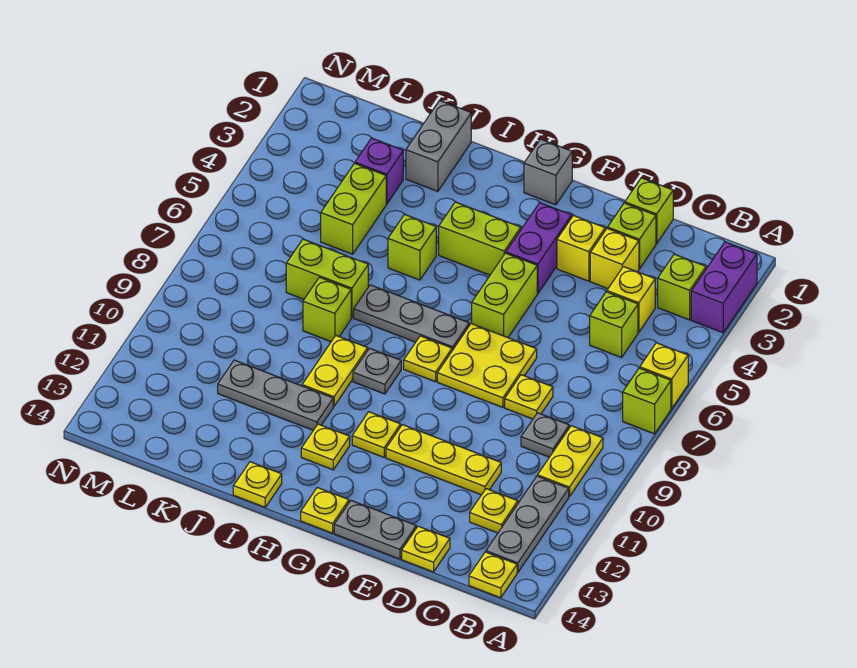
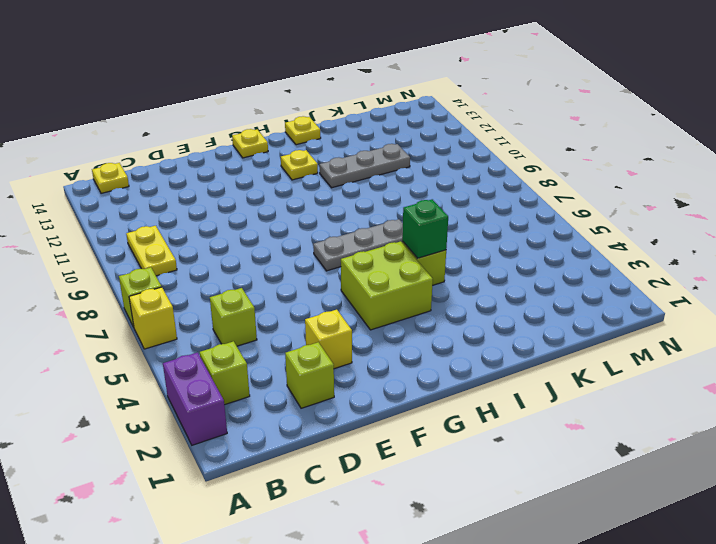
lime 2x2 brick [341,241,433,330] -> lime 1x2 brick [439,202,521,275]
green 1x1 brick [402,199,448,258] -> none
none -> grey 1x3 plate [486,476,569,572]
none -> yellow 1x1 brick [607,267,655,332]
none -> grey 1x1 plate [521,413,569,457]
none -> yellow 1x1 plate [470,489,518,533]

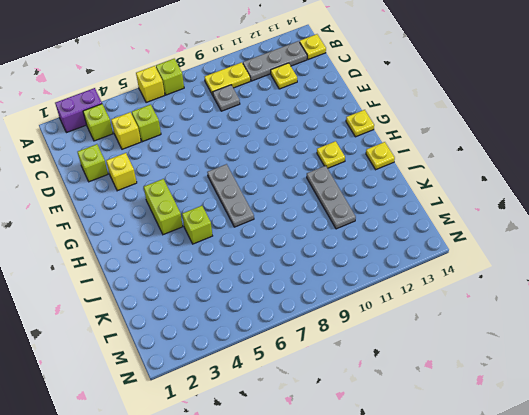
none -> lime 1x1 brick [625,178,673,244]
none -> yellow 1x1 brick [590,228,639,288]
none -> yellow 1x1 plate [505,375,553,419]
none -> yellow 1x3 plate [386,425,501,495]

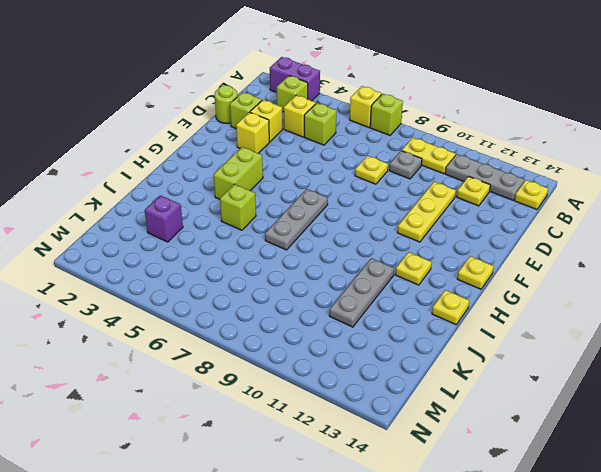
lime 1x1 round brick [214,85,237,123] -> lime 1x1 brick [625,178,673,244]
none -> yellow 1x1 plate [402,526,450,572]
none -> yellow 2x2 plate [437,324,537,407]
none -> grey 1x2 plate [334,501,416,559]
none -> purple 1x2 brick [506,203,572,293]

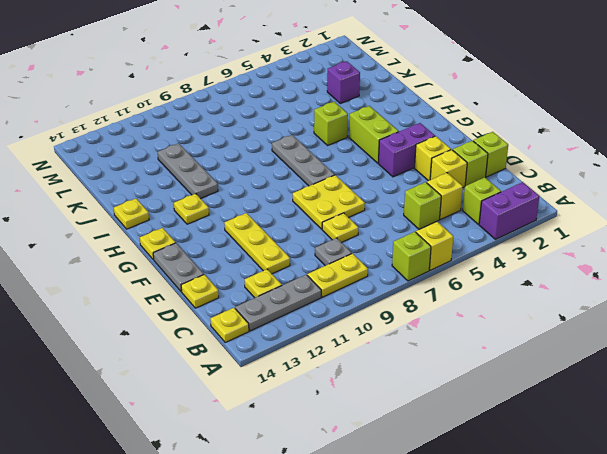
none -> lime 1x2 brick [472,253,537,338]
none -> grey 1x1 brick [524,139,572,205]
none -> yellow 1x1 plate [404,336,452,382]
none -> yellow 1x1 plate [352,412,401,457]

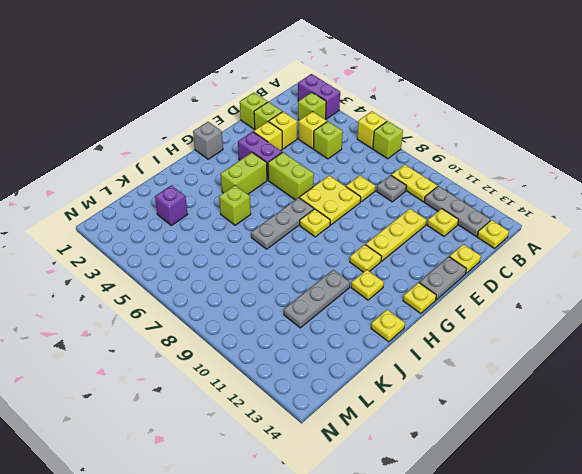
none -> grey 1x1 plate [353,348,401,394]
none -> yellow 1x2 plate [302,336,368,406]
none -> grey 1x2 brick [406,101,471,191]
none -> lime 1x2 brick [286,239,368,318]

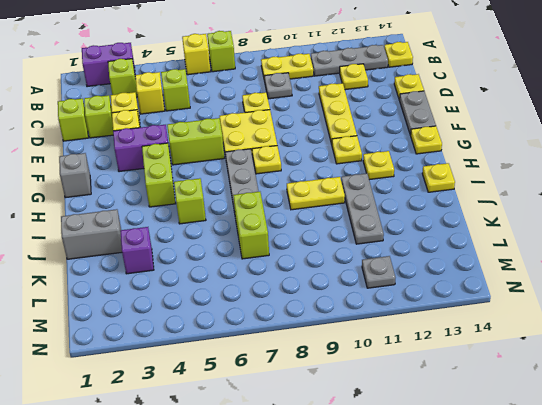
grey 1x1 plate [362,256,396,288] -> grey 1x1 plate moved to [353,348,401,394]
none -> lime 1x1 brick [303,277,351,341]
none -> lime 1x2 brick [321,163,386,254]

